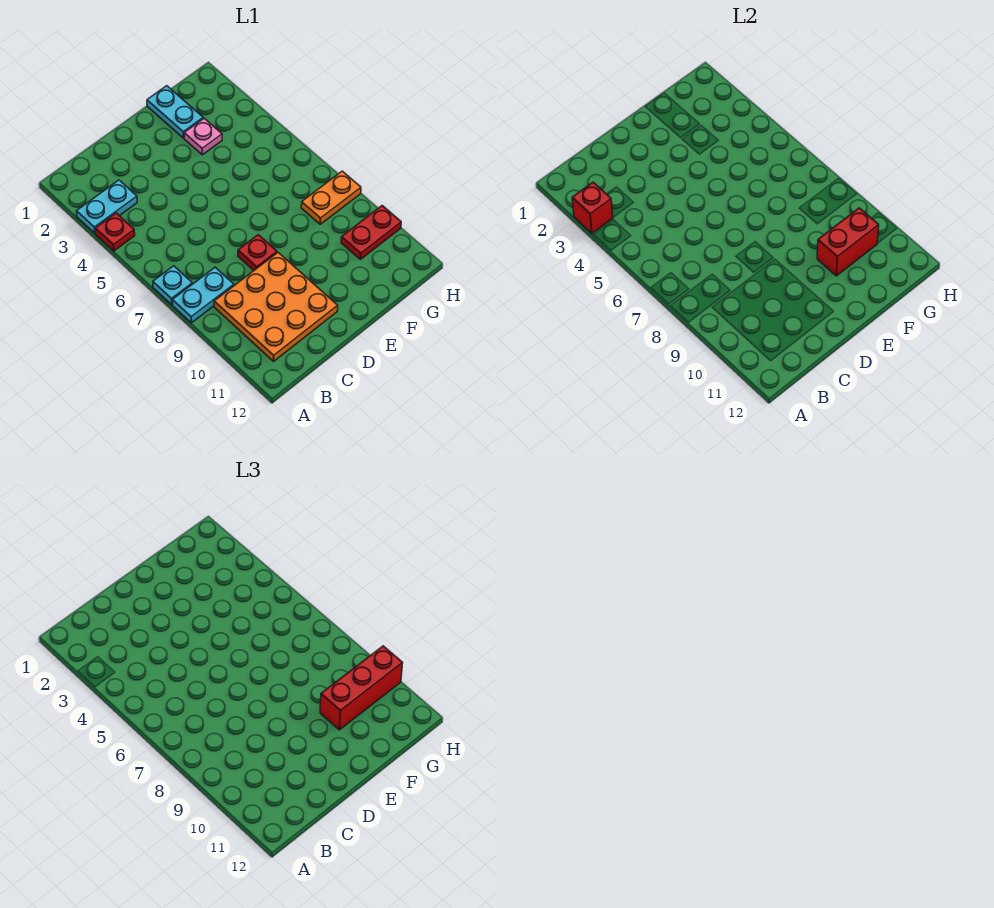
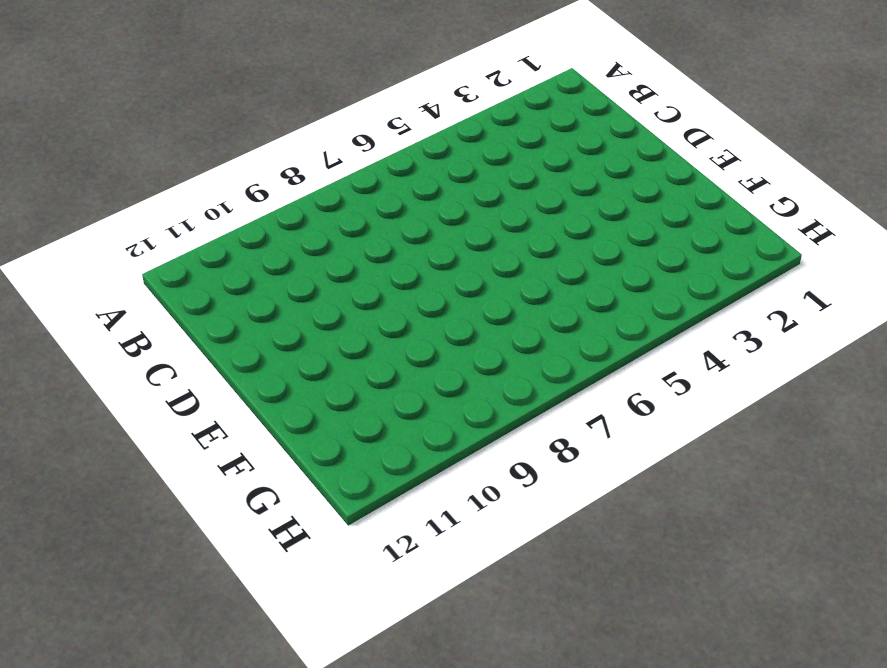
none -> cyan 1x2 plate [77,180,137,233]
none -> red 1x1 plate [95,213,135,251]
none -> cyan 1x1 plate [153,266,192,305]

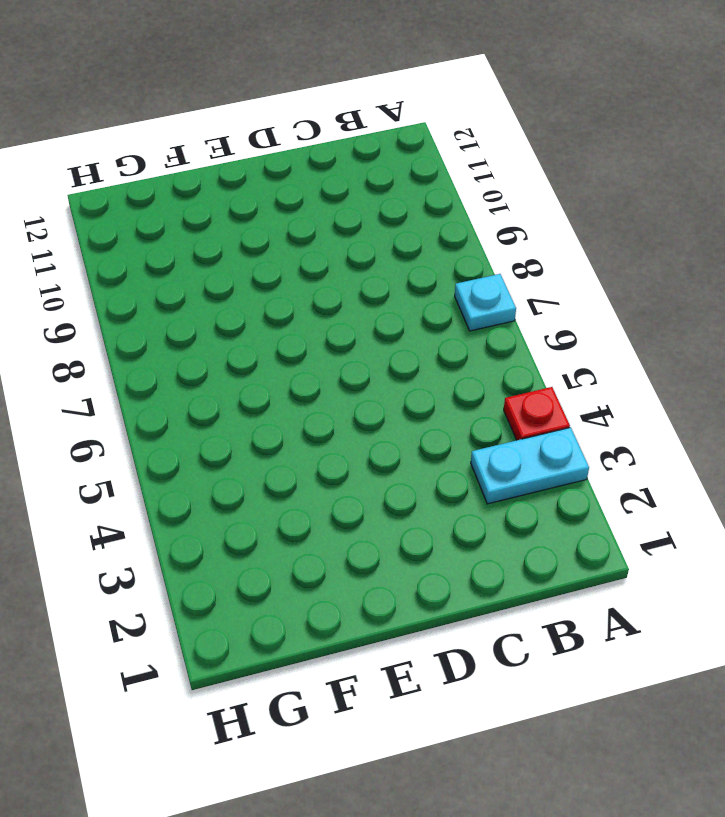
none -> cyan 1x2 plate [172,267,234,323]
none -> orange 3x3 plate [214,253,338,361]
none -> red 1x1 plate [238,235,277,270]

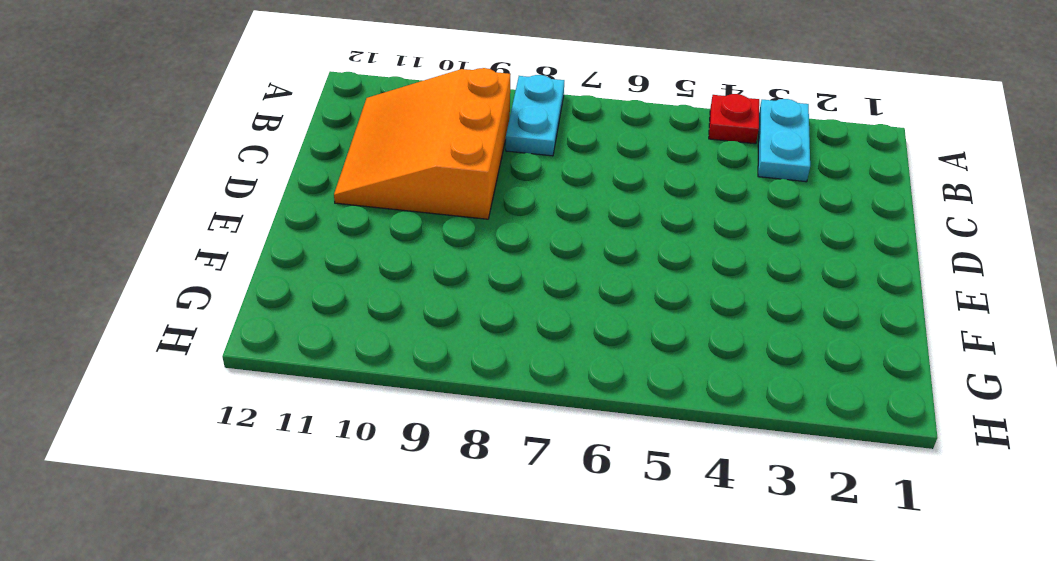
orange 3x3 slope [334,68,510,219] -> orange 3x3 plate [214,253,338,361]
none -> cyan 1x1 plate [153,266,192,305]
none -> red 1x1 plate [238,235,277,270]
none -> cyan 1x2 plate [147,86,203,138]

